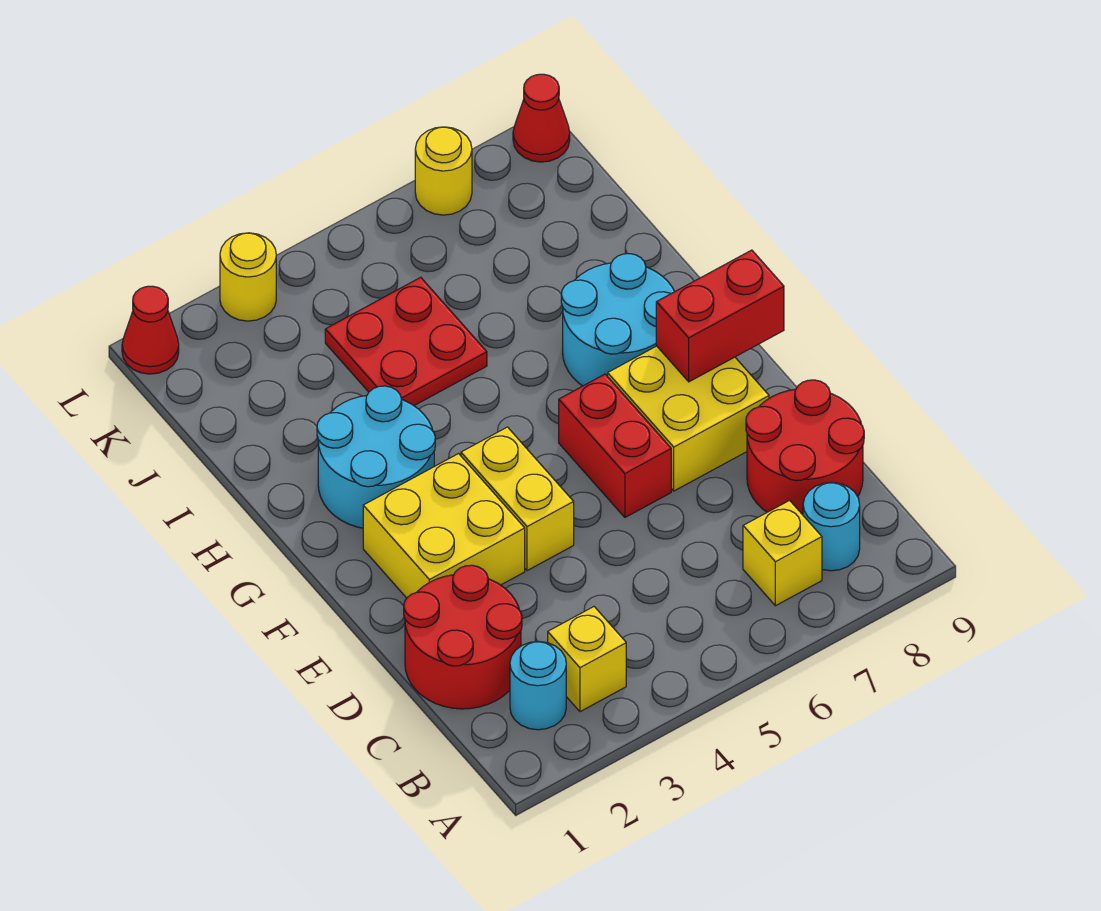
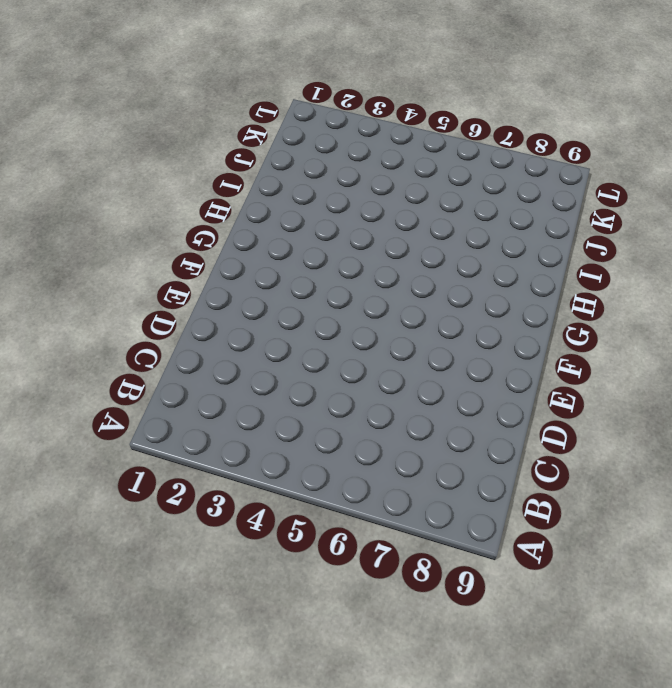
none -> cyan 1x1 round brick [510,641,566,730]
none -> yellow 1x1 brick [548,607,626,712]
none -> yellow 1x1 brick [743,500,822,606]

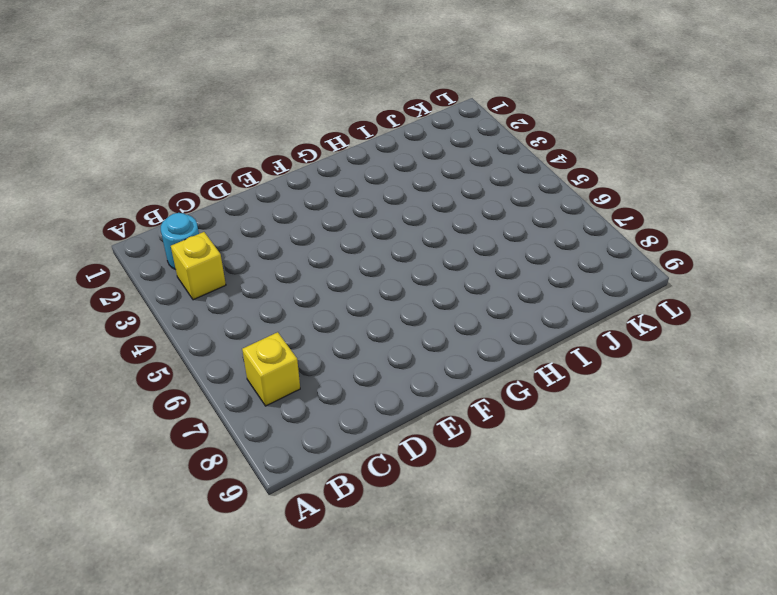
none -> cyan 1x1 round brick [803,483,860,571]
none -> red 2x2 round brick [404,565,522,709]
none -> red 2x2 round brick [746,380,864,515]

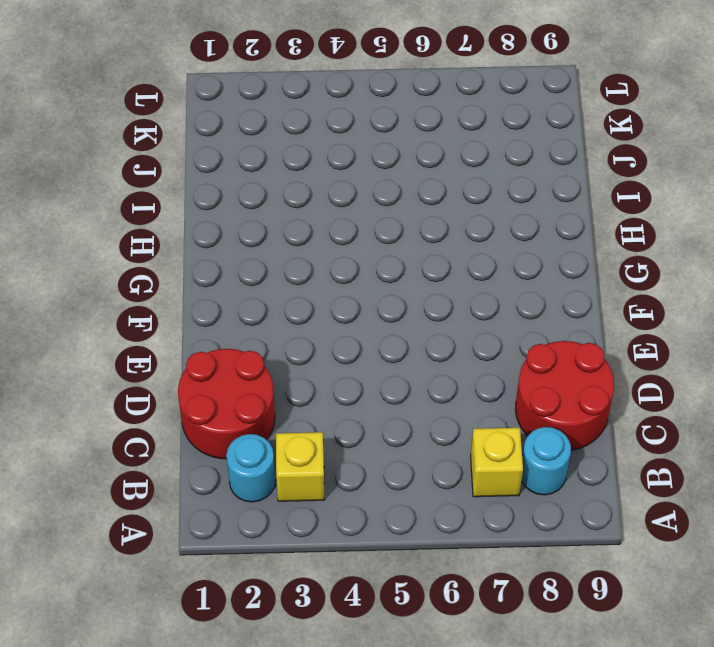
none -> yellow 2x2 brick [363,454,525,598]
none -> yellow 1x2 brick [461,427,574,571]
none -> red 1x2 brick [559,374,671,517]

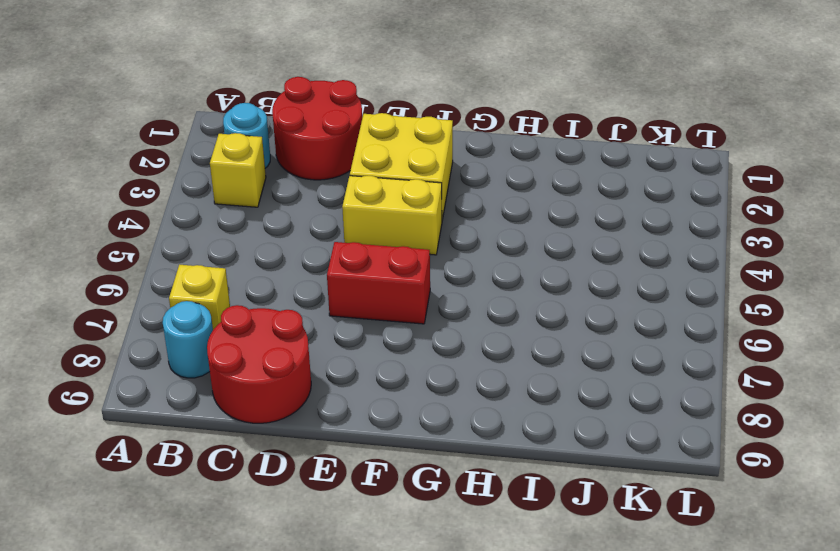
none -> yellow 2x2 brick [608,346,769,491]
none -> cyan 2x2 round brick [317,386,435,528]
none -> cyan 2x2 round brick [561,254,675,386]

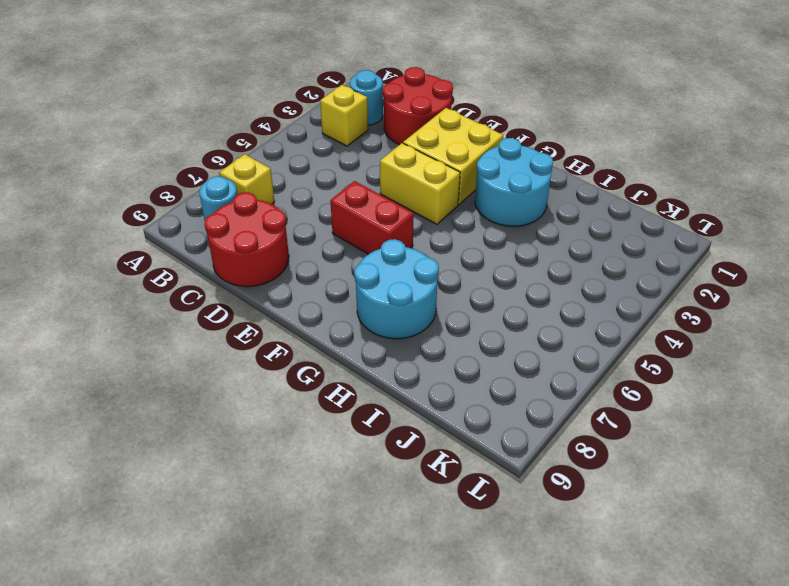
none -> yellow 2x2 brick [608,346,769,491]
none -> red 2x2 plate [325,277,487,406]
none -> red 1x1 cone [122,286,179,374]

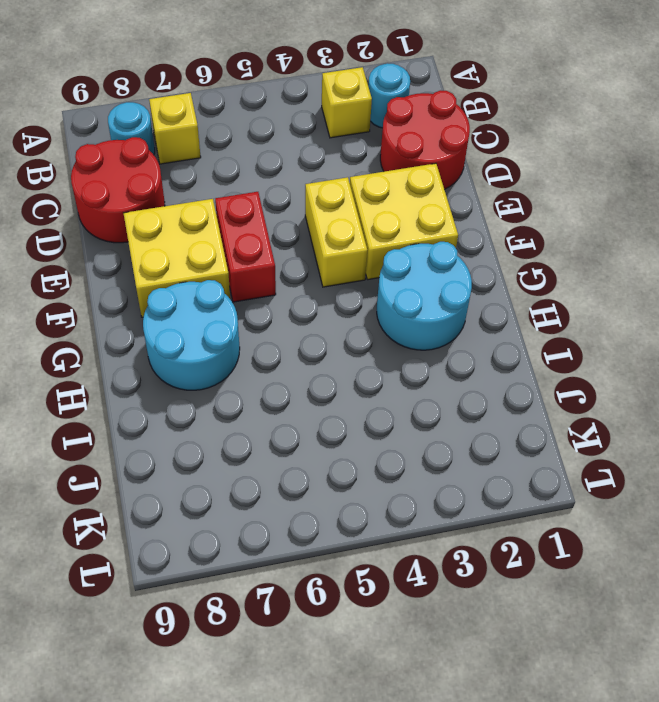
none -> red 2x2 plate [325,277,487,406]
none -> red 1x1 cone [122,286,179,374]
none -> yellow 1x1 round brick [220,233,276,321]

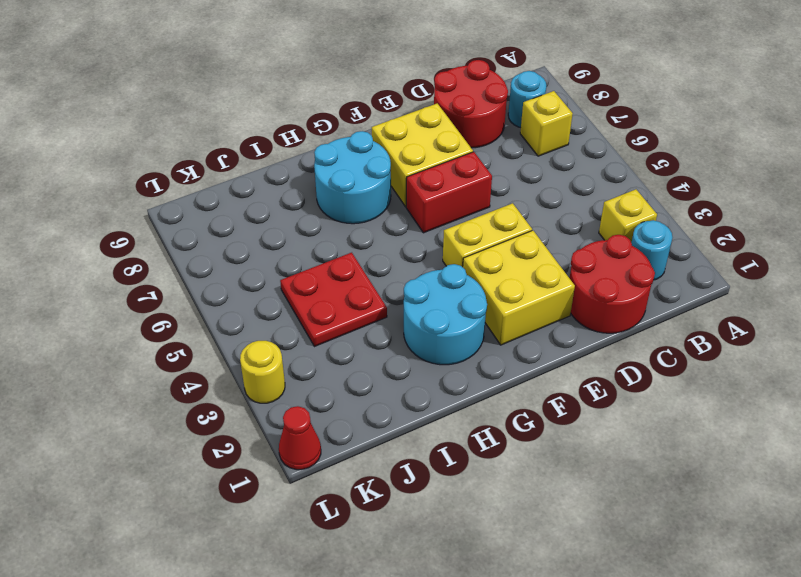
none -> yellow 1x1 round brick [415,127,472,215]
none -> red 1x1 cone [513,74,570,162]
none -> red 1x2 brick [656,250,784,382]

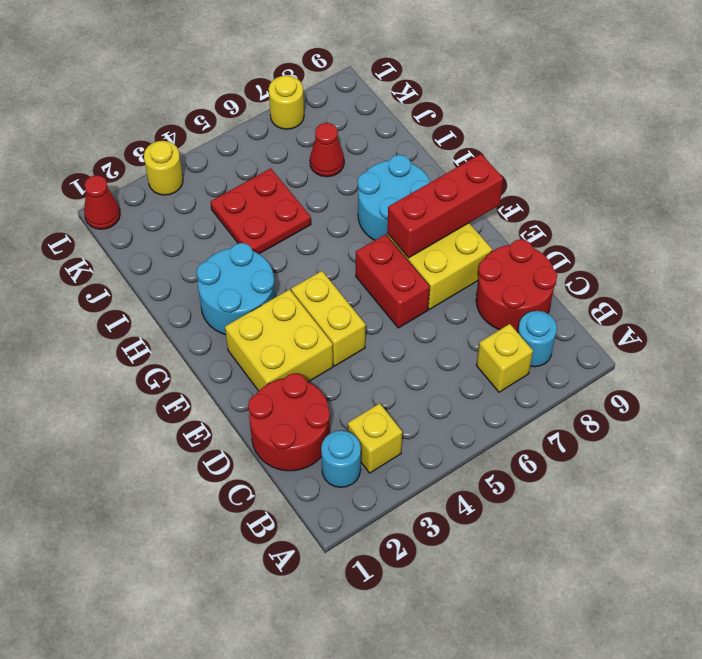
red 1x3 brick [387,154,503,258] -> red 1x2 brick [656,250,784,382]
red 1x1 cone [310,123,344,177] -> red 1x1 cone moved to [513,74,570,162]

